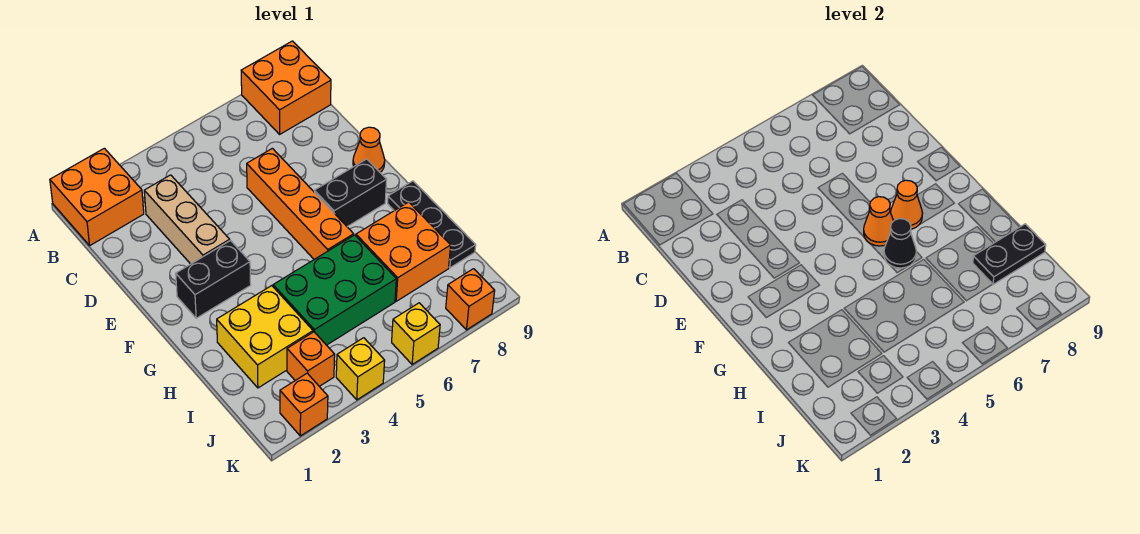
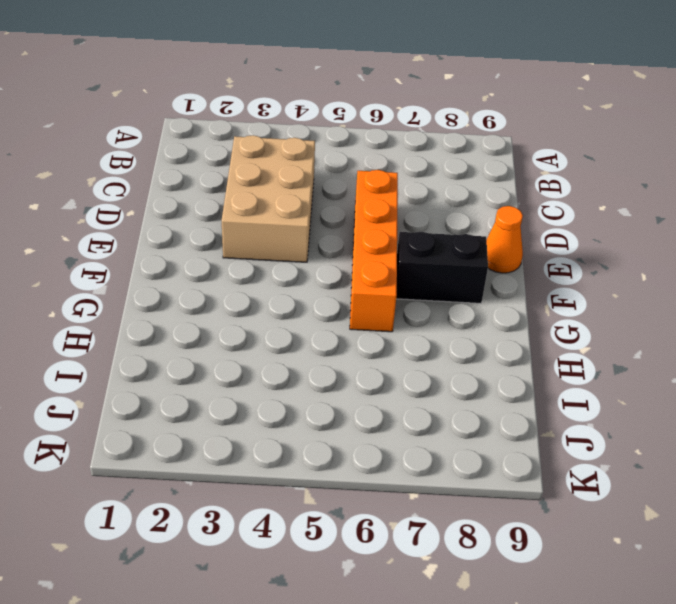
tan 2x3 brick [222,135,315,262] -> tan 1x3 brick [144,175,230,264]
none -> orange 2x2 brick [50,148,144,245]
none -> orange 2x2 brick [241,41,331,134]
none -> black 1x2 brick [176,241,251,318]

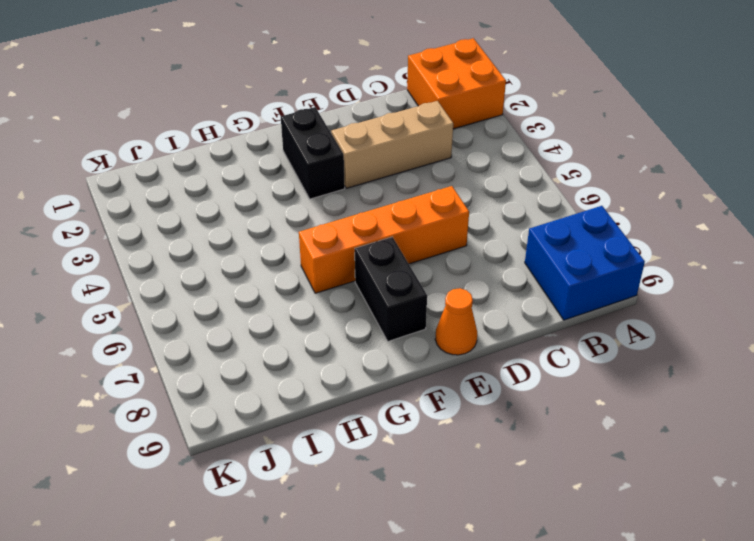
blue 2x2 brick [525,206,645,320] -> orange 2x2 brick [241,41,331,134]
none -> black 1x3 plate [388,181,476,268]
none -> yellow 2x2 brick [217,286,313,388]
none -> green 2x3 brick [273,235,396,345]

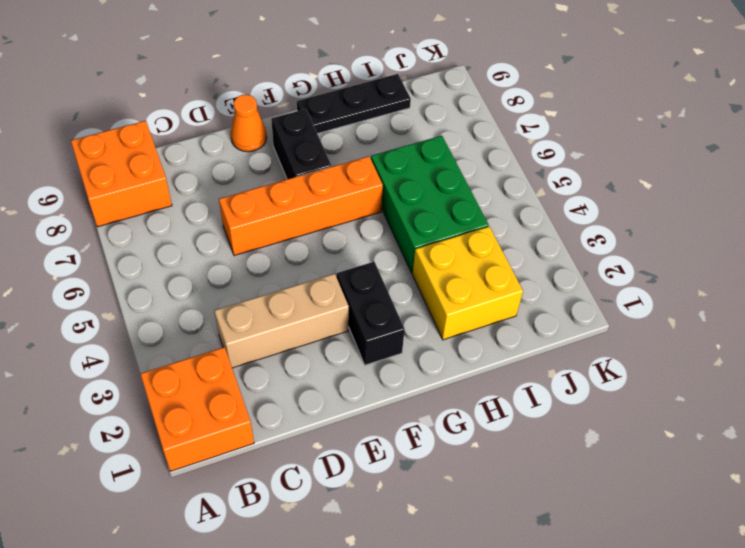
none -> orange 2x2 brick [356,202,451,301]
none -> orange 1x1 brick [287,332,335,386]
none -> orange 1x1 brick [280,373,328,436]

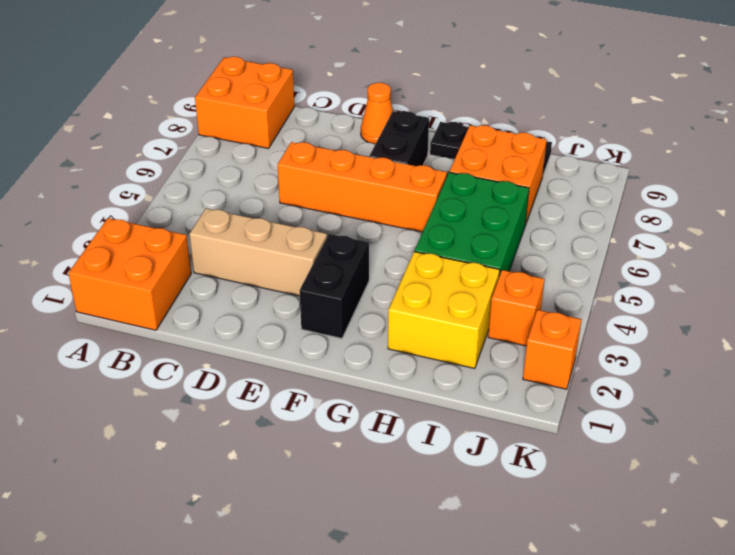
none -> yellow 1x1 brick [336,338,385,400]
none -> yellow 1x1 brick [392,303,440,364]
none -> orange 1x1 brick [446,269,495,330]

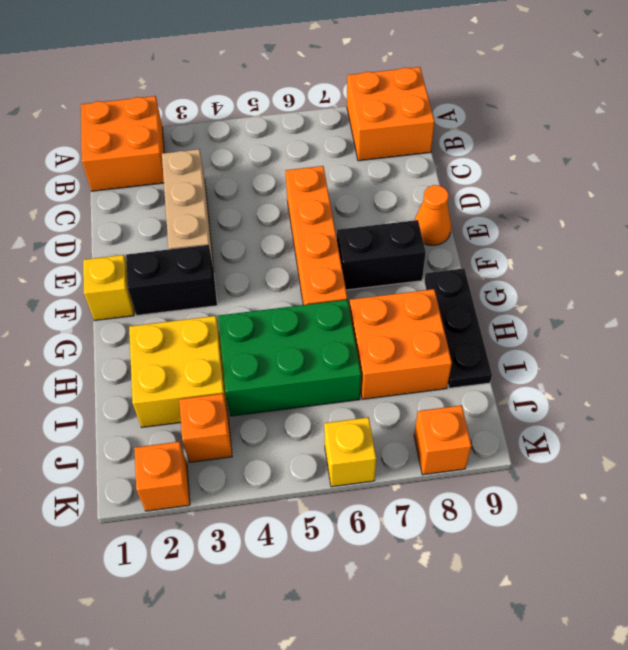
yellow 1x1 brick [83,255,134,321] -> yellow 1x1 brick moved to [336,338,385,400]
none -> orange 1x1 cone [864,197,893,246]
none -> orange 1x1 cone [891,180,923,229]
none -> black 1x1 cone [884,219,916,268]

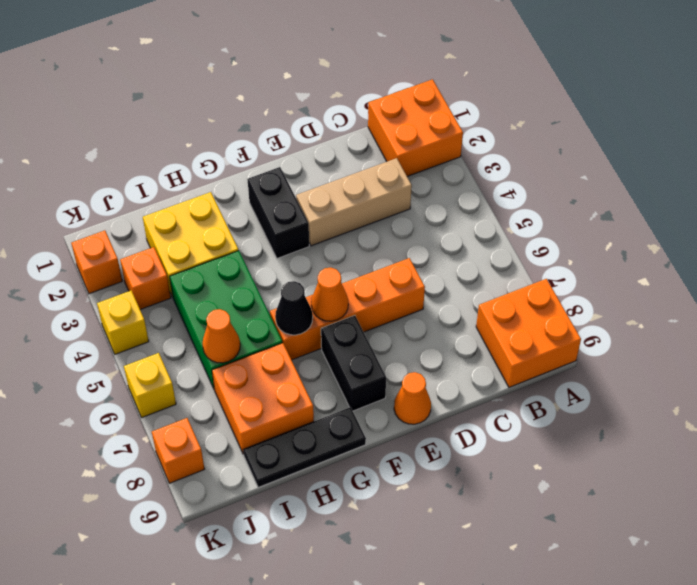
orange 1x1 cone [202,309,240,363] -> orange 1x1 cone moved to [891,180,923,229]
none -> black 1x2 plate [973,224,1046,285]

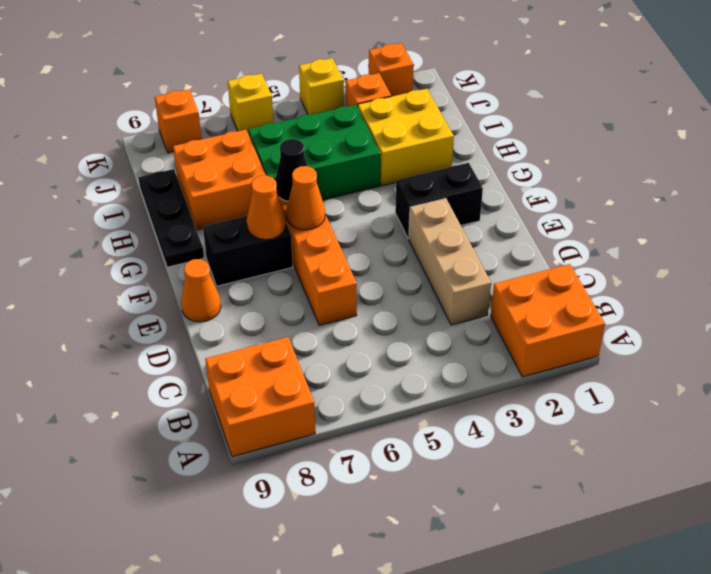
none -> black 1x2 plate [973,224,1046,285]

